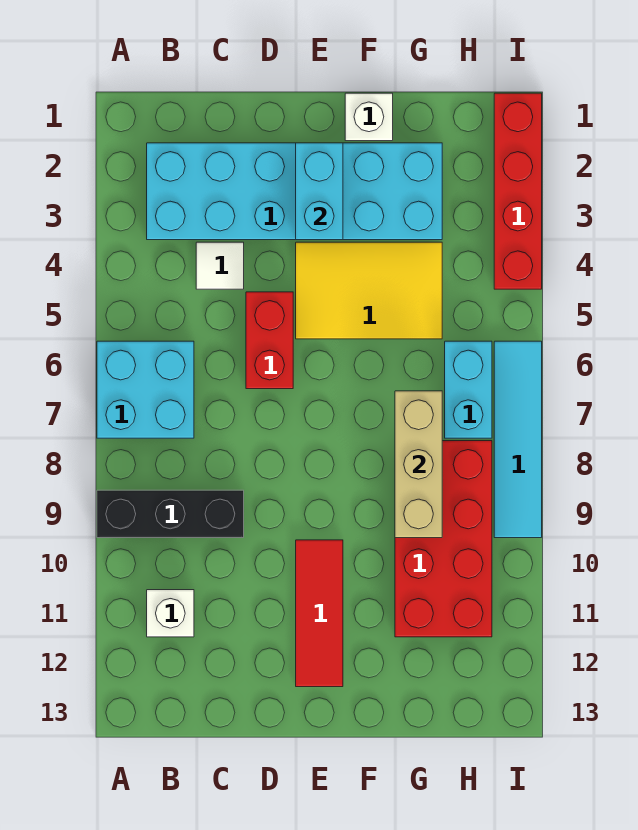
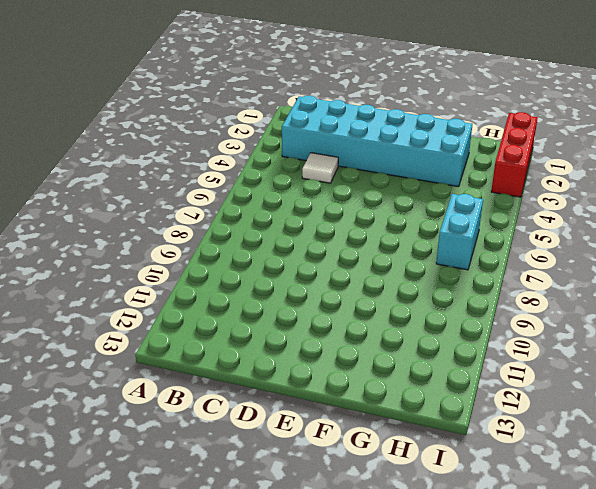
red 1x3 brick [491,112,538,197] -> red 1x4 brick [494,93,542,289]
none -> cyan 2x2 brick [97,341,194,438]
none -> black 1x3 brick [97,490,244,538]
none -> white 1x1 brick [147,590,194,637]

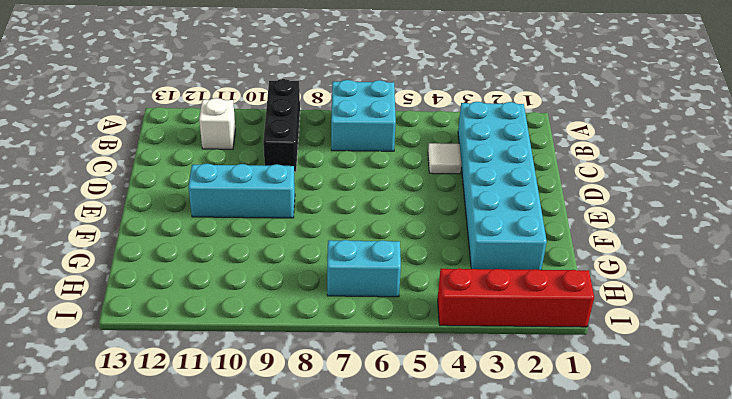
cyan 1x3 brick [188,163,295,218] -> red 1x3 tile [296,540,343,687]
none -> red 1x2 brick [246,292,293,389]
none -> yellow 2x3 tile [296,242,442,339]
none -> white 1x1 brick [345,93,393,141]

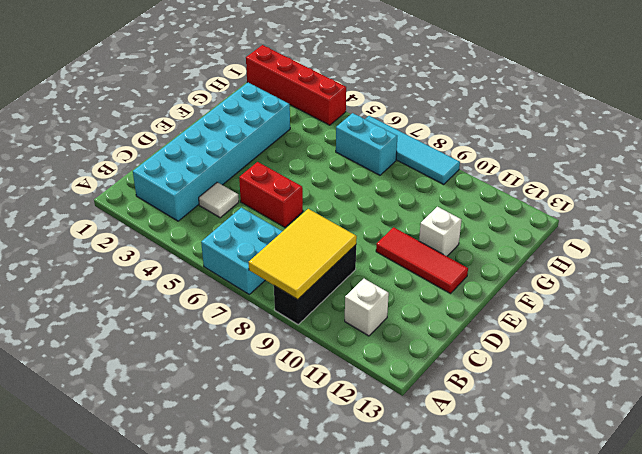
yellow 2x3 tile [249,209,357,299] -> yellow 2x3 tile moved to [296,242,442,339]
white 1x1 brick [419,207,462,256] -> white 1x1 brick moved to [345,93,393,141]
none -> red 2x4 brick [395,441,492,637]
none -> cyan 1x2 brick [296,143,343,240]
none -> tan 1x3 brick [395,391,442,538]

